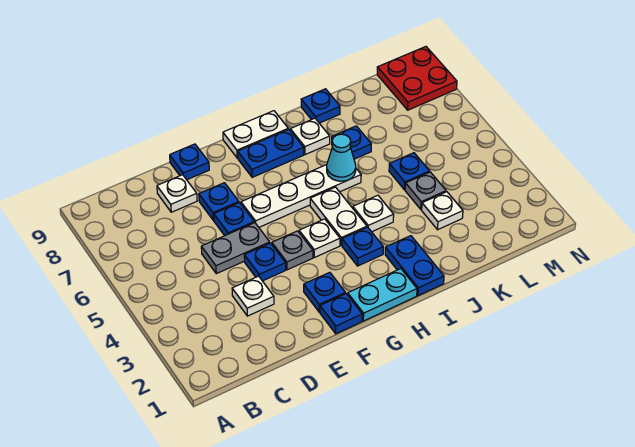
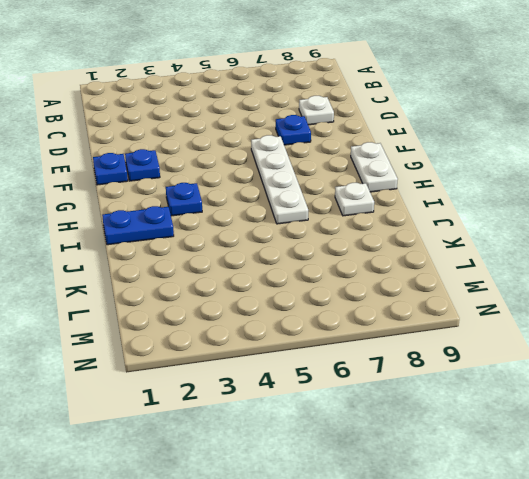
none -> white 1x1 plate [232,276,274,316]
none -> grey 1x2 plate [201,223,270,274]
none -> blue 1x1 plate [244,243,286,281]

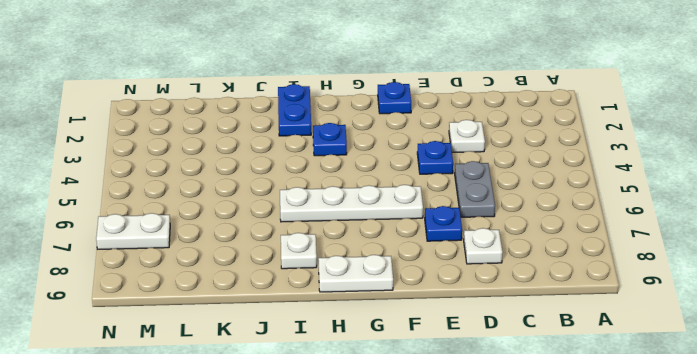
grey 1x2 plate [455,161,495,217] -> grey 1x2 plate turned to [201,223,270,274]
white 1x2 plate [96,213,170,249] -> white 1x2 plate turned to [310,187,367,245]
none -> blue 1x1 plate [214,203,254,236]
none -> blue 1x1 plate [170,144,209,180]
none -> blue 1x1 plate [304,272,346,312]

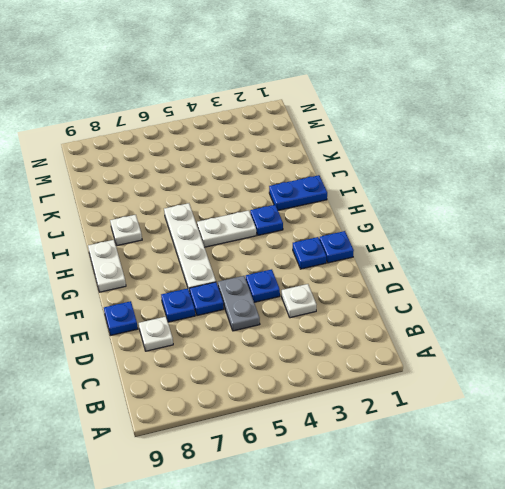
none -> grey 1x1 plate [272,231,313,270]
none -> cyan 1x2 plate [348,269,417,321]
none -> white 1x1 plate [299,219,340,257]

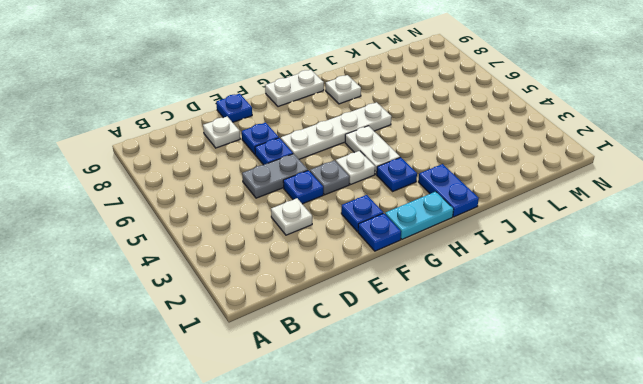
none -> blue 1x2 plate [238,129,304,177]
none -> white 1x1 plate [353,195,394,232]
none -> blue 1x1 plate [332,126,371,159]

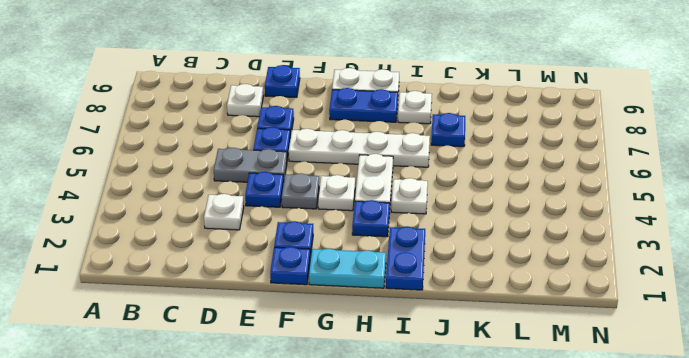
none -> blue 1x1 plate [301,89,340,123]
none -> white 1x1 plate [422,192,463,230]
none -> grey 1x1 plate [405,172,446,210]

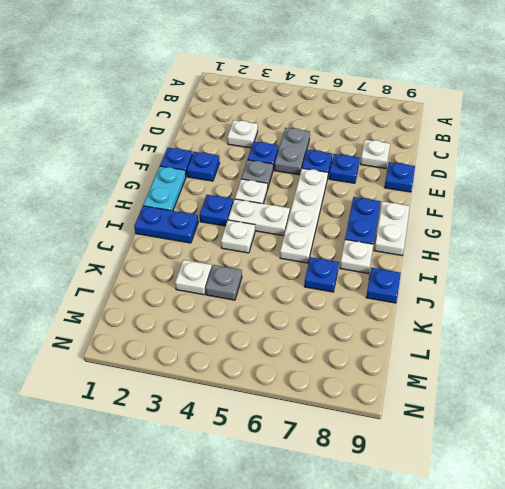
none -> blue 1x1 plate [389,153,430,190]
none -> red 2x2 plate [377,47,457,110]
none -> cyan 1x1 cone [327,134,356,181]

